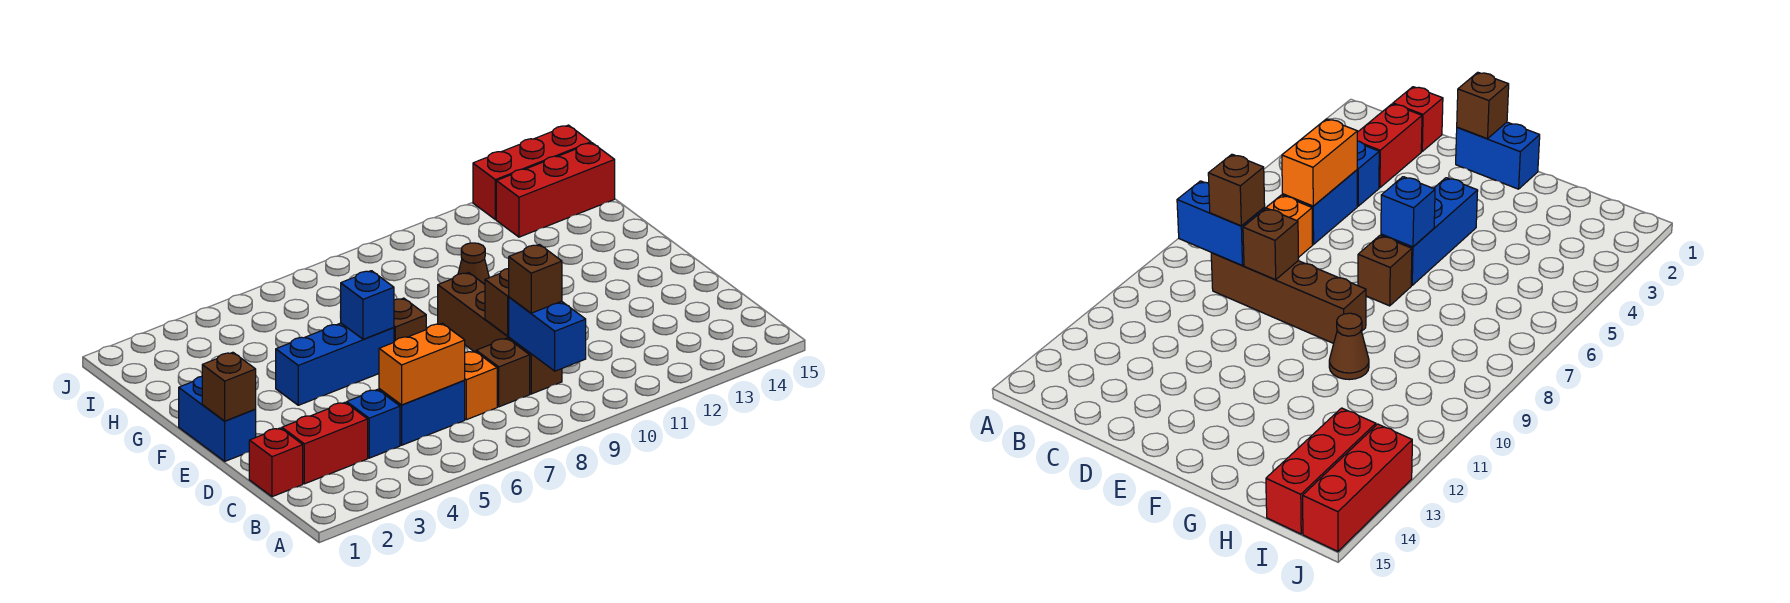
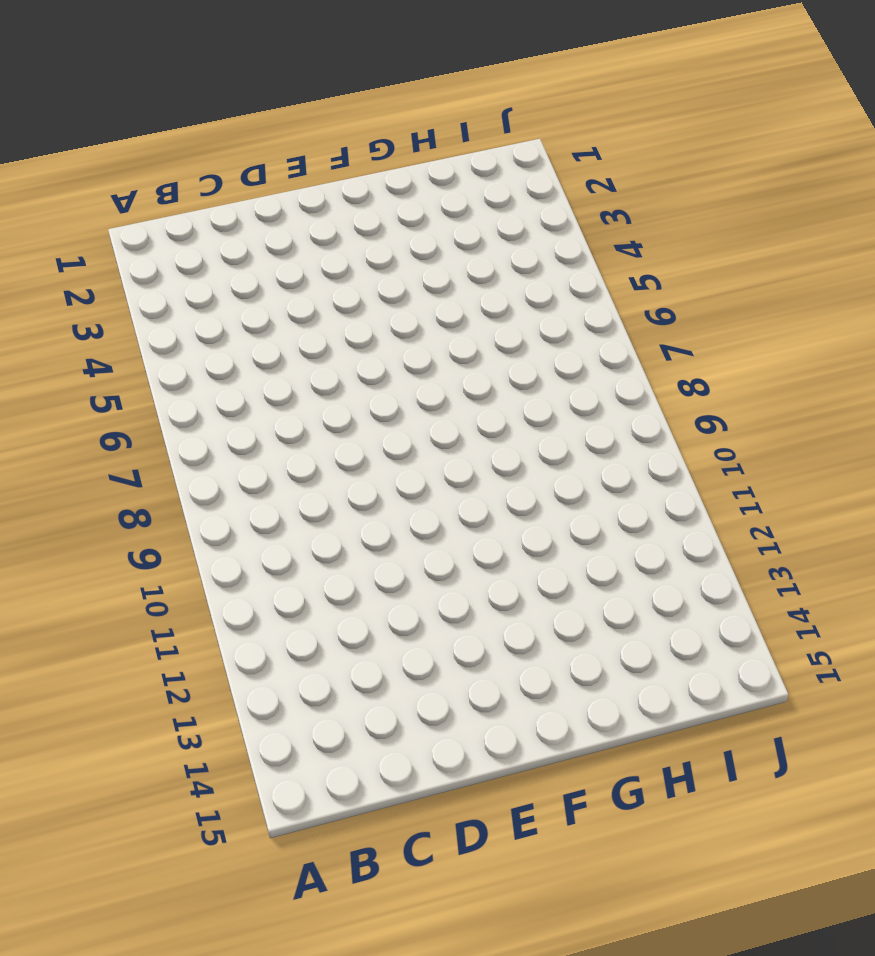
none -> red 1x1 brick [249,428,303,497]
none -> red 1x2 brick [282,402,368,484]
none -> blue 1x1 brick [347,390,400,458]

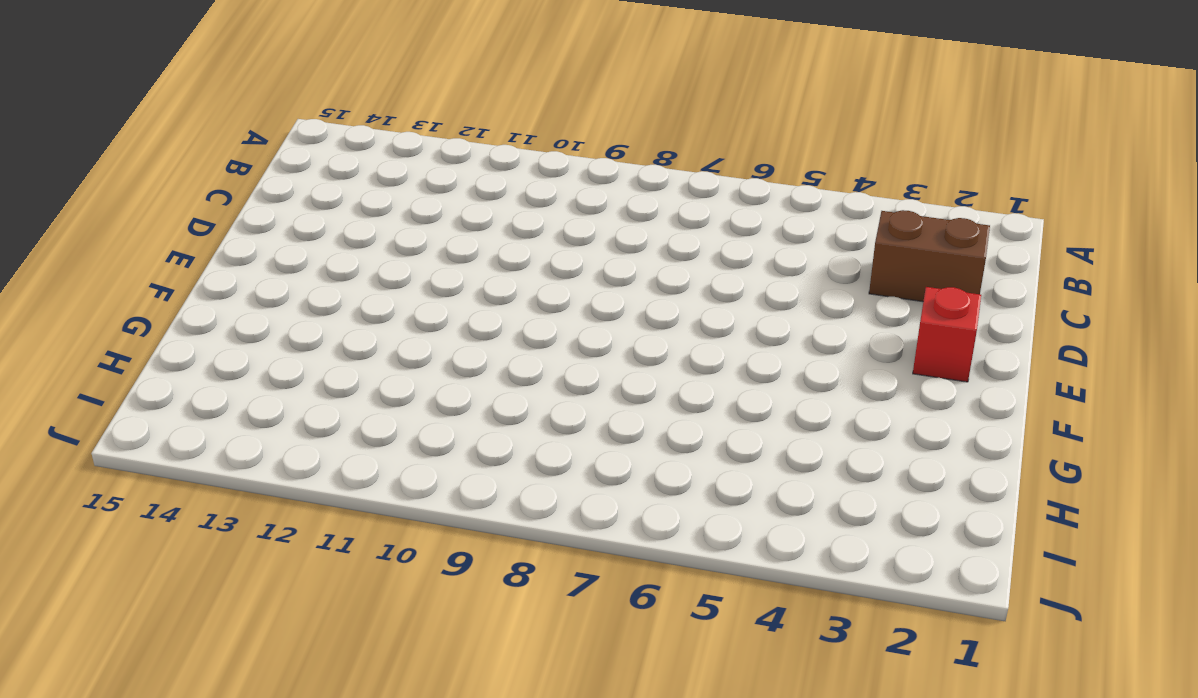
brown 1x2 brick [869,210,990,302] -> red 1x2 brick [282,402,368,484]
red 1x1 brick [913,287,981,382] -> red 1x1 brick moved to [249,428,303,497]
none -> blue 1x1 brick [347,390,400,458]
none -> blue 1x2 brick [379,381,465,445]
none -> orange 1x1 brick [464,351,497,420]

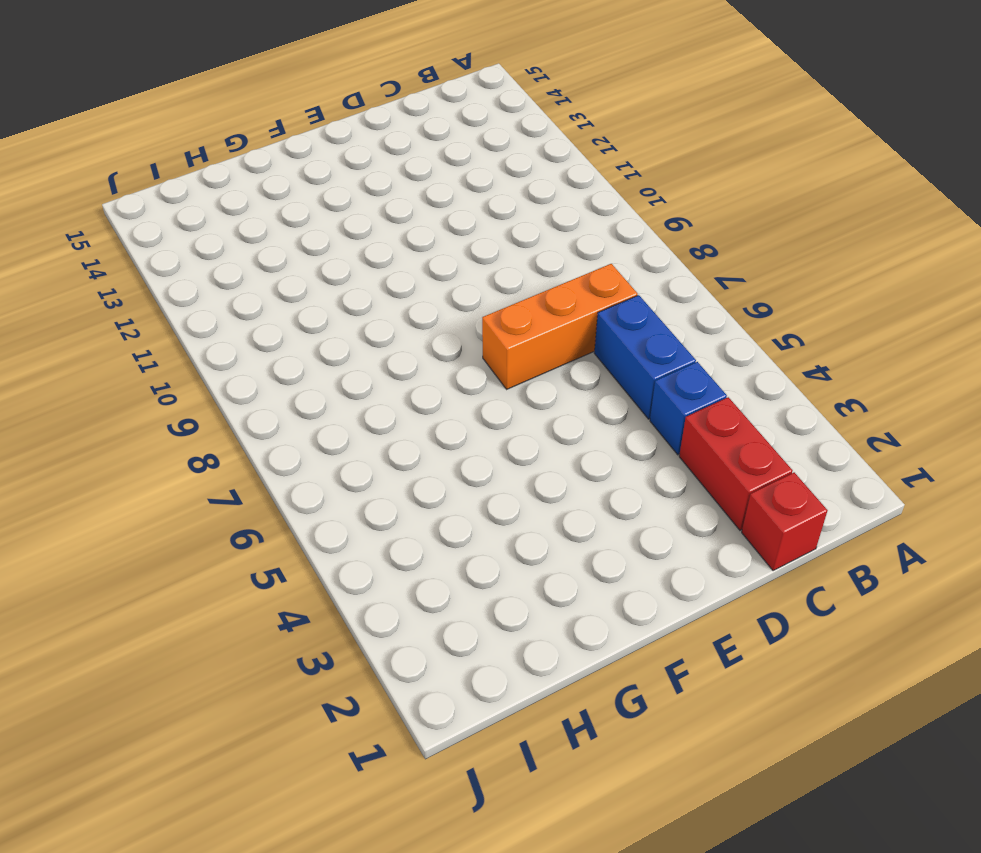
orange 1x3 brick [482,264,638,389] -> orange 1x1 brick [464,351,497,420]
none -> brown 1x1 brick [476,338,530,407]
none -> brown 1x4 brick [438,273,562,394]
none -> blue 1x2 brick [179,376,256,461]

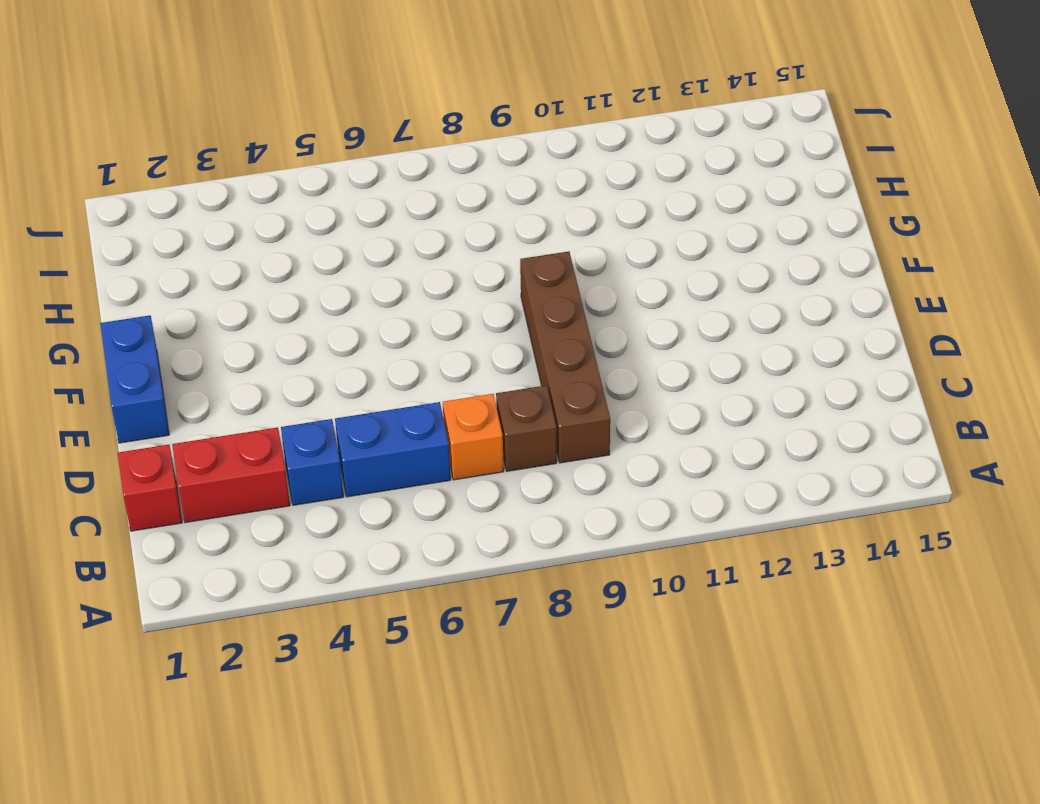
none -> blue 1x3 brick [276,323,394,405]
none -> brown 1x1 brick [394,298,426,342]
none -> brown 1x1 cone [458,243,489,284]

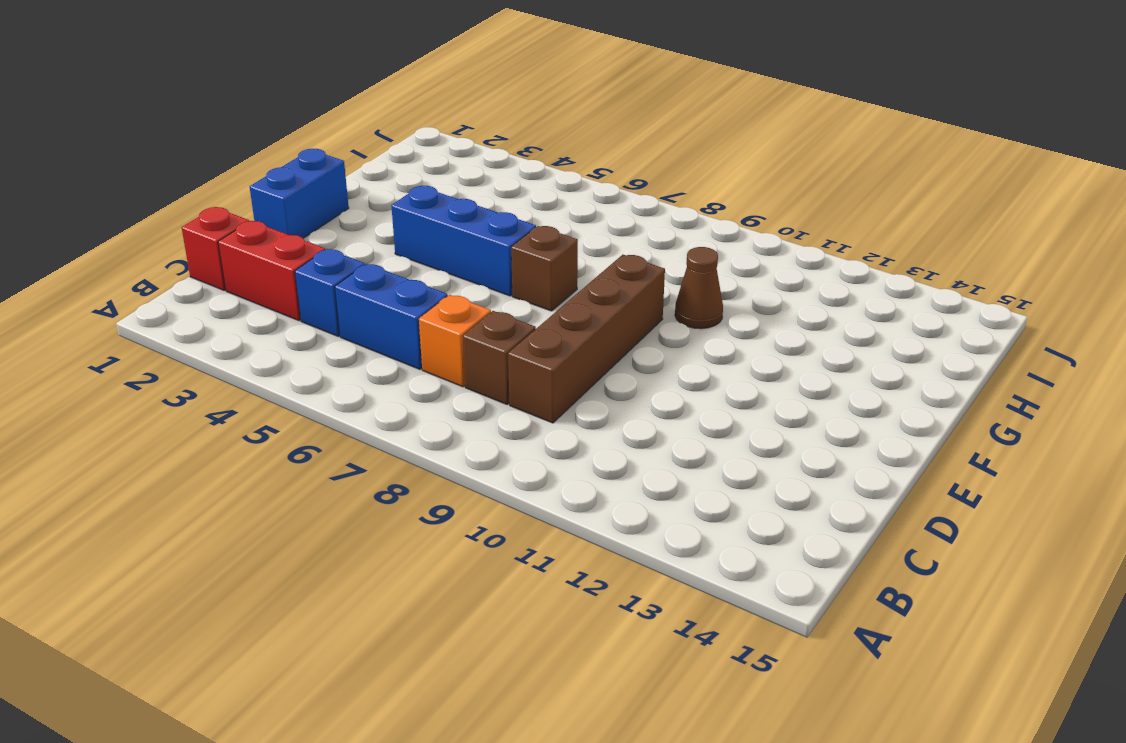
none -> red 1x3 brick [496,143,615,237]
none -> red 1x3 brick [473,125,591,220]
none -> blue 1x2 brick [509,297,586,371]

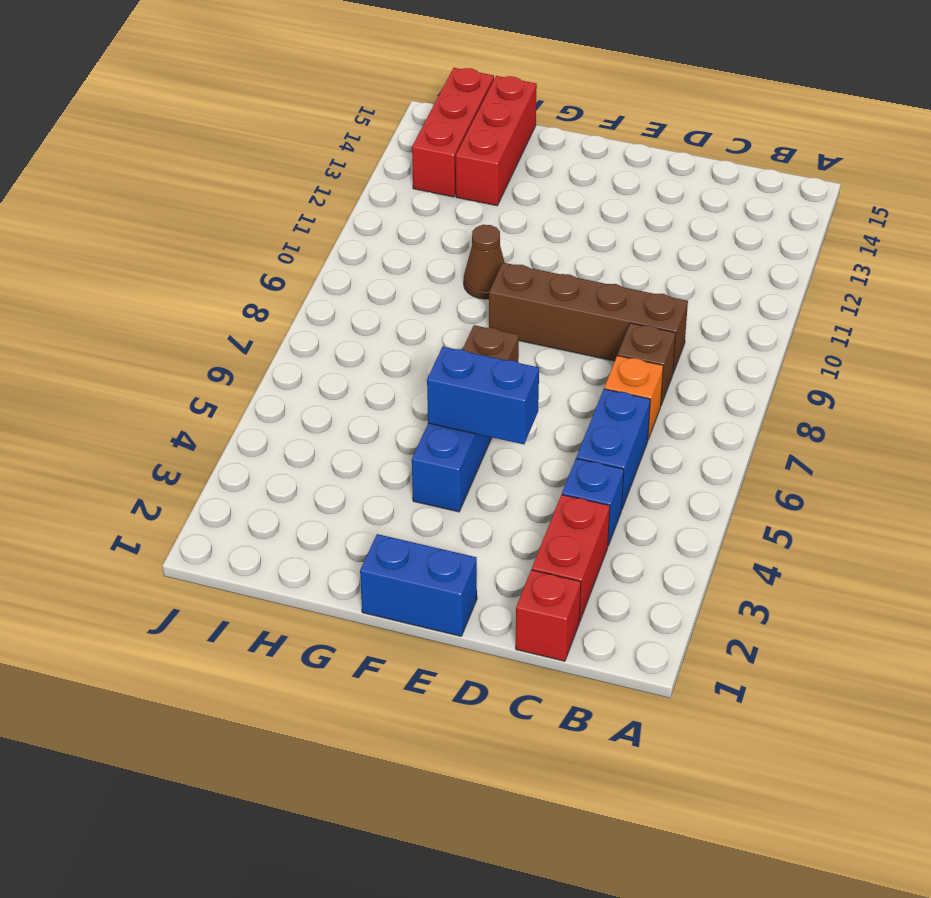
blue 1x2 brick [427,347,539,444] -> blue 1x2 brick moved to [509,297,586,371]
red 1x3 brick [456,76,537,206] -> red 1x3 brick moved to [473,125,591,220]
none -> orange 1x2 brick [379,323,465,405]
none -> brown 1x1 brick [485,268,509,336]
none -> brown 1x1 brick [202,352,256,421]

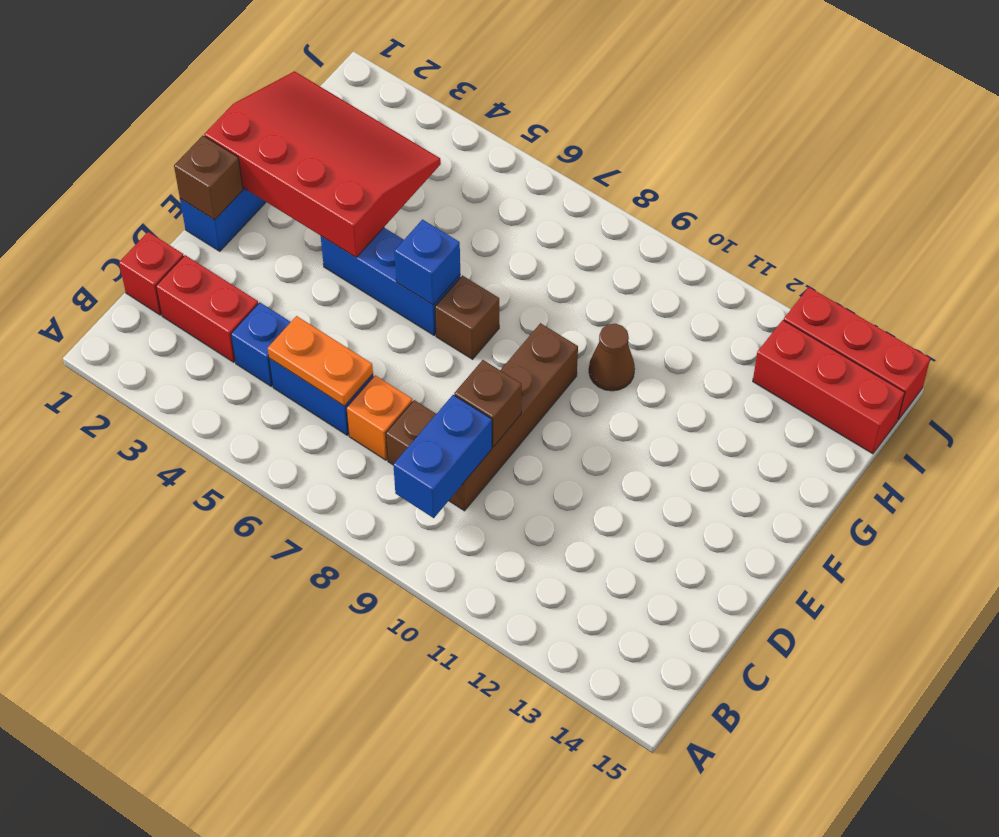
orange 1x2 plate [268,316,373,406] -> orange 1x2 brick [379,323,465,405]
red 3x4 slope [204,71,441,258] -> none
none -> brown 1x1 brick [509,245,562,313]

